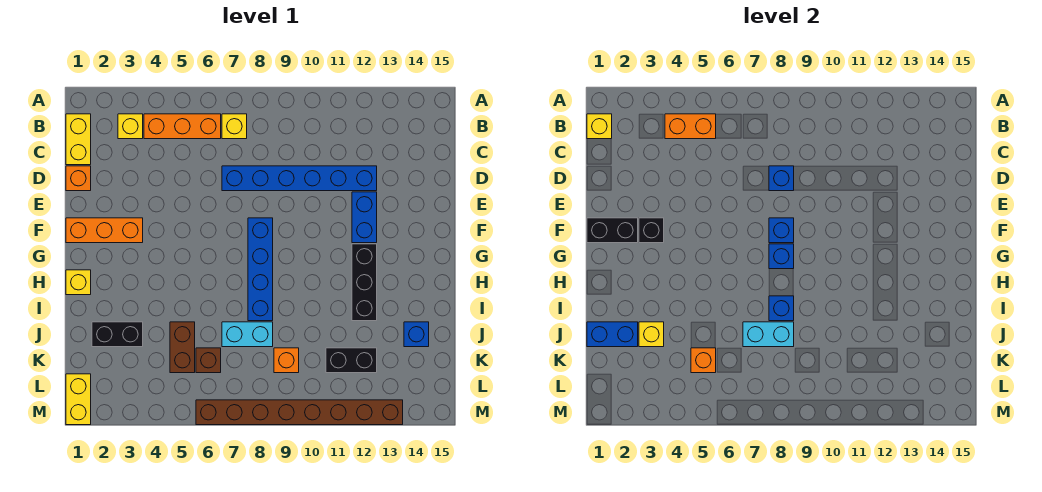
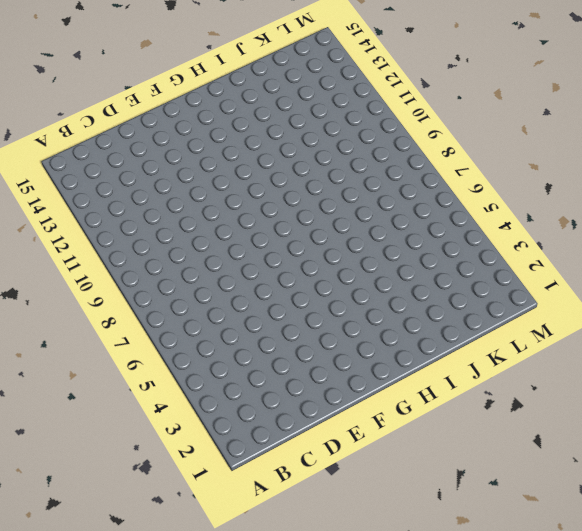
none -> yellow 1x2 brick [66,114,91,165]
none -> yellow 1x1 brick [118,114,143,139]
none -> orange 1x3 brick [144,114,221,139]
none -> yellow 1x1 brick [222,114,247,139]

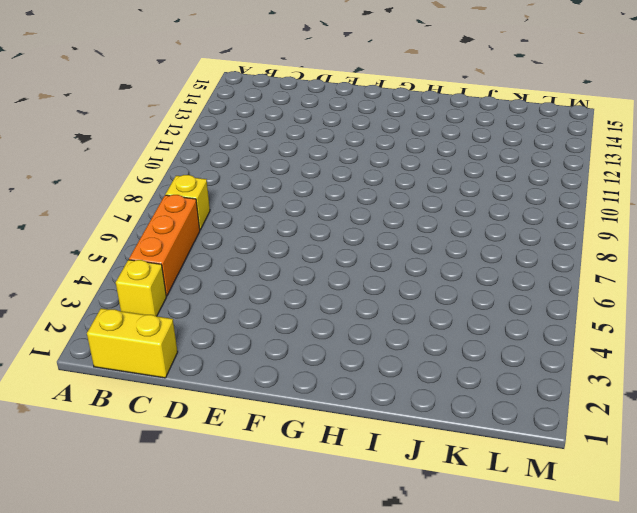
none -> orange 1x1 brick [66,166,91,191]
none -> blue 1x6 brick [222,166,377,191]
none -> blue 1x2 brick [352,192,377,243]
none -> orange 1x3 brick [66,218,143,243]

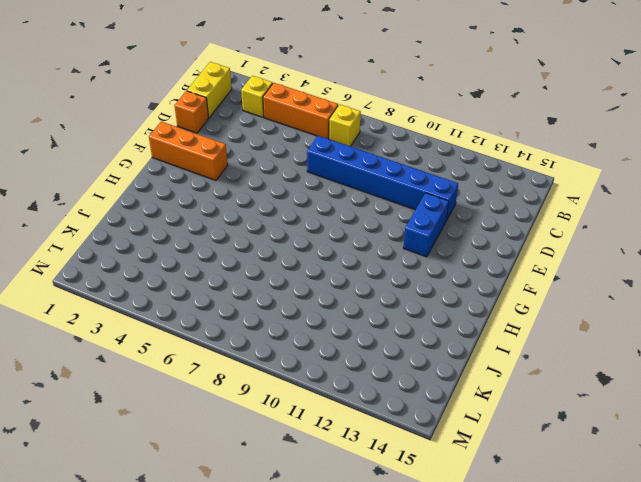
none -> blue 1x4 brick [248,218,273,321]
none -> black 1x3 brick [352,244,377,321]
none -> yellow 1x1 brick [66,270,91,295]
none -> black 1x2 brick [92,322,143,347]

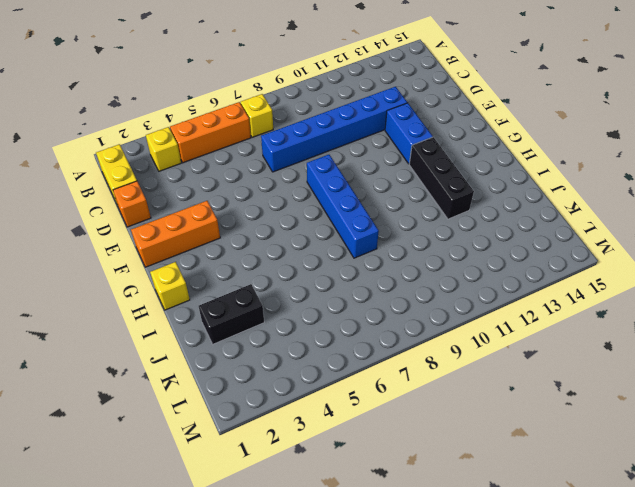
none -> brown 1x2 brick [170,322,195,373]
none -> cyan 1x2 brick [222,322,273,347]
none -> blue 1x1 brick [404,322,429,347]
none -> brown 1x1 brick [196,348,221,373]

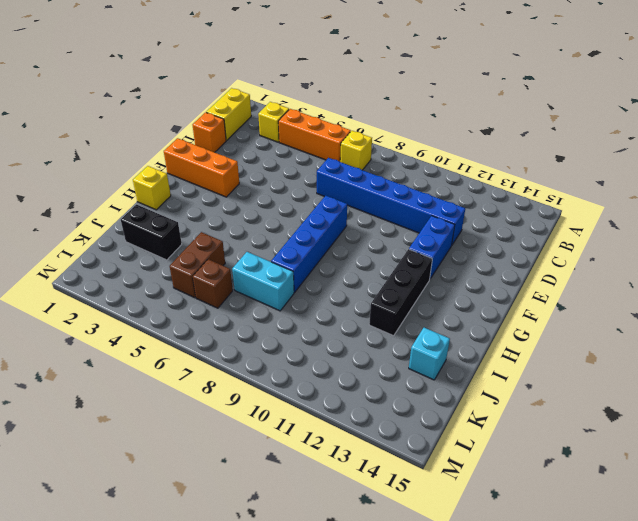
cyan 1x1 brick [409,328,450,380] -> blue 1x1 brick [404,322,429,347]
none -> orange 1x1 brick [274,348,299,373]
none -> black 1x2 brick [326,348,377,373]
none -> yellow 1x2 brick [66,374,91,425]
none -> brown 1x8 brick [196,400,403,425]

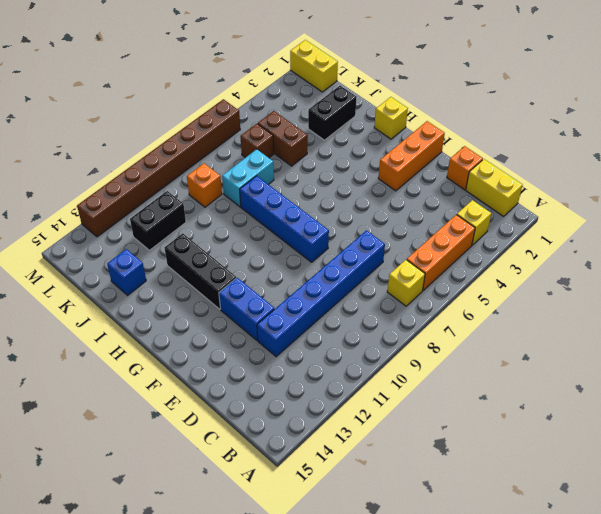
none -> yellow 1x1 brick [587,114,612,139]
none -> orange 1x2 brick [665,114,716,139]
none -> blue 1x1 brick [769,166,794,191]
none -> black 1x2 brick [587,218,638,243]

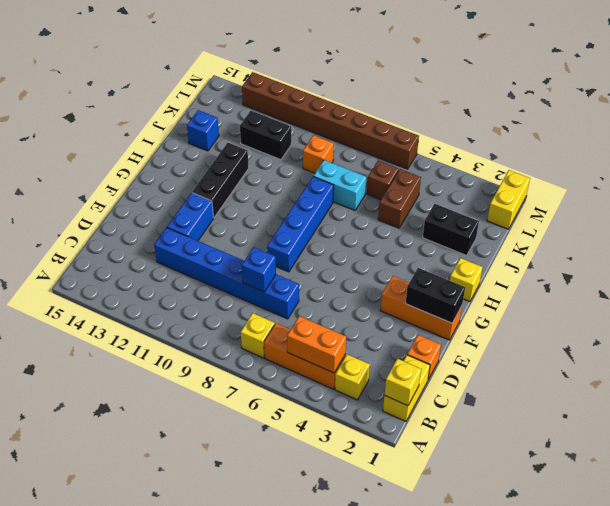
none -> black 1x1 brick [639,218,664,243]
none -> blue 1x1 brick [769,218,794,243]
none -> blue 1x1 brick [769,244,794,269]
none -> blue 1x1 brick [769,296,794,321]

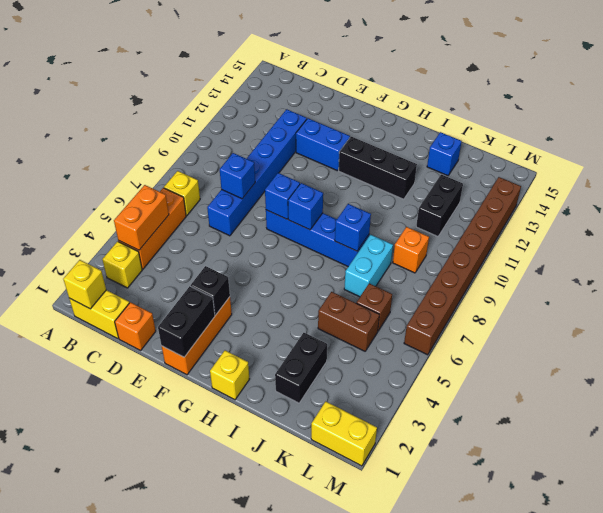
none -> blue 1x2 brick [587,322,638,347]
none -> yellow 1x1 brick [639,322,664,347]
none -> cyan 1x2 brick [743,322,794,347]
none -> orange 1x1 brick [691,348,716,373]

